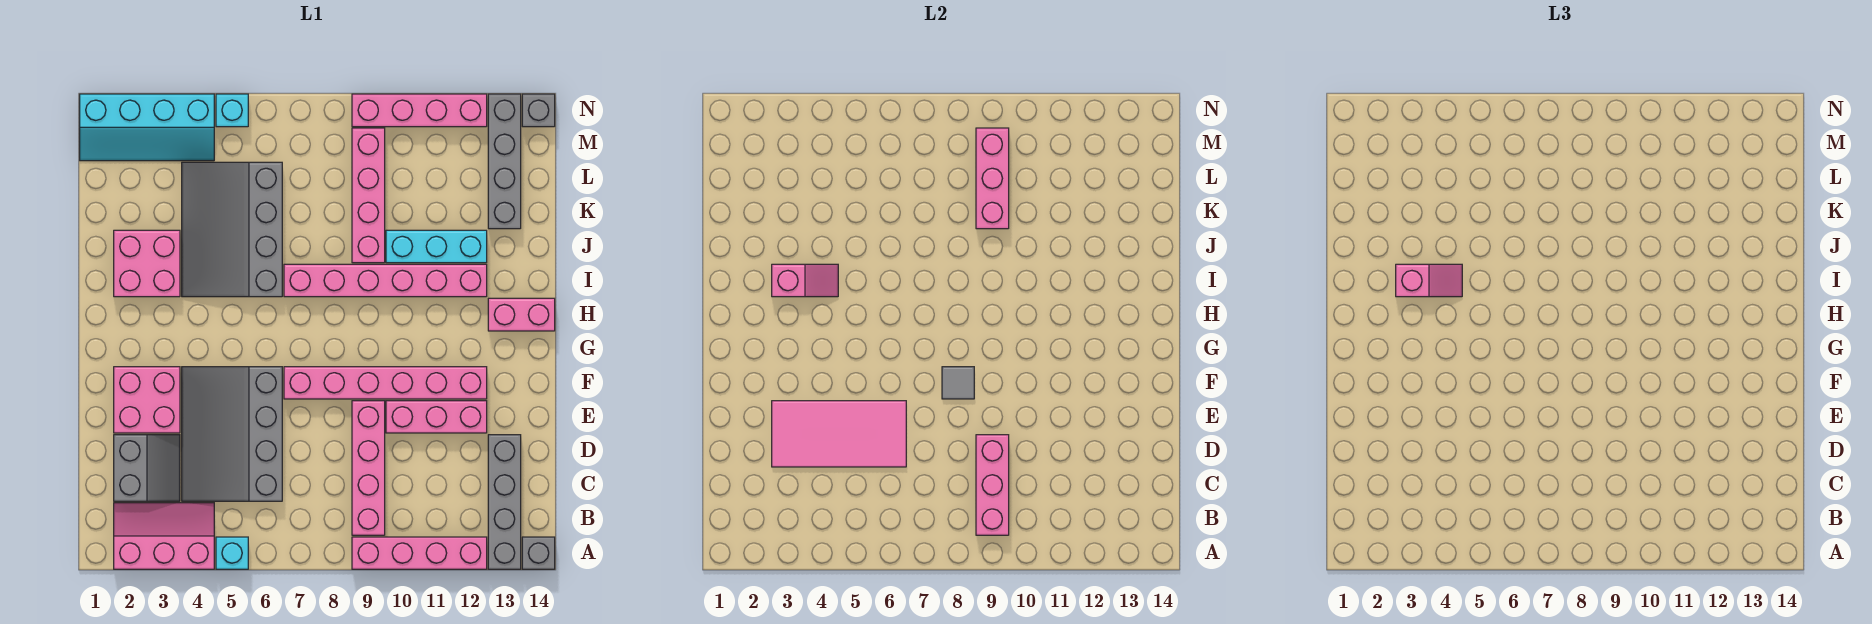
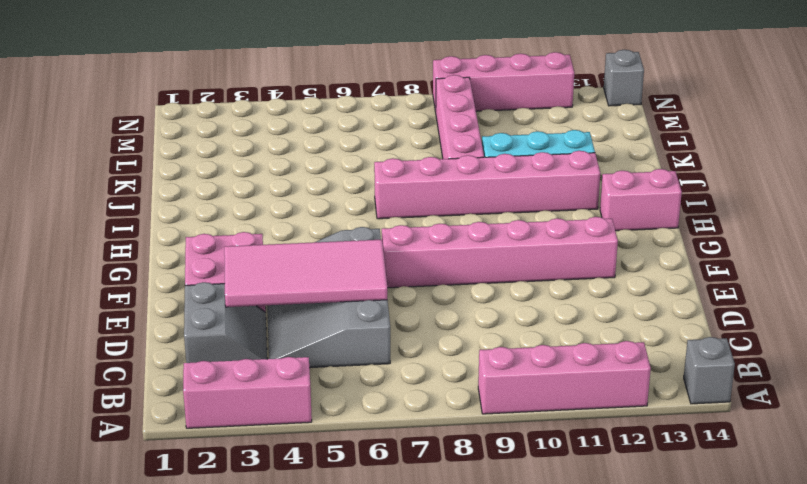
none -> cyan 1x1 brick [216,537,248,569]
none -> grey 1x4 brick [488,435,521,569]
none -> pink 1x4 brick [352,401,385,535]

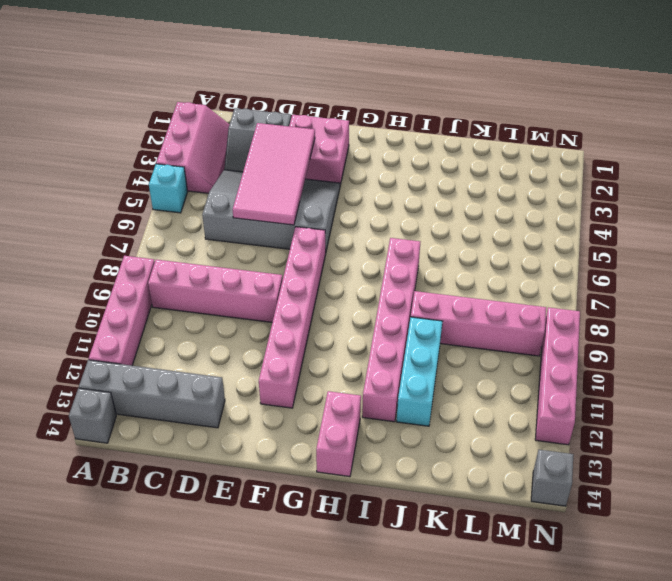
none -> pink 1x3 brick [386,401,487,433]
none -> pink 2x2 brick [114,230,180,297]
none -> grey 3x4 slope [182,162,282,297]

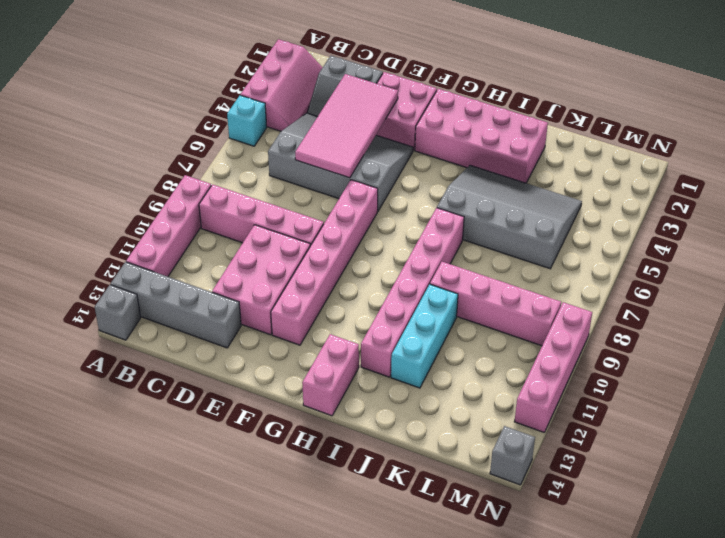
pink 2x3 brick [212,225,310,335] -> pink 1x3 brick [386,401,487,433]
pink 2x4 brick [415,89,548,183] -> pink 2x2 brick [114,230,180,297]
none -> grey 1x4 brick [488,94,521,229]
none -> cyan 2x4 slope [80,94,214,161]
none -> cyan 1x1 brick [216,94,248,127]

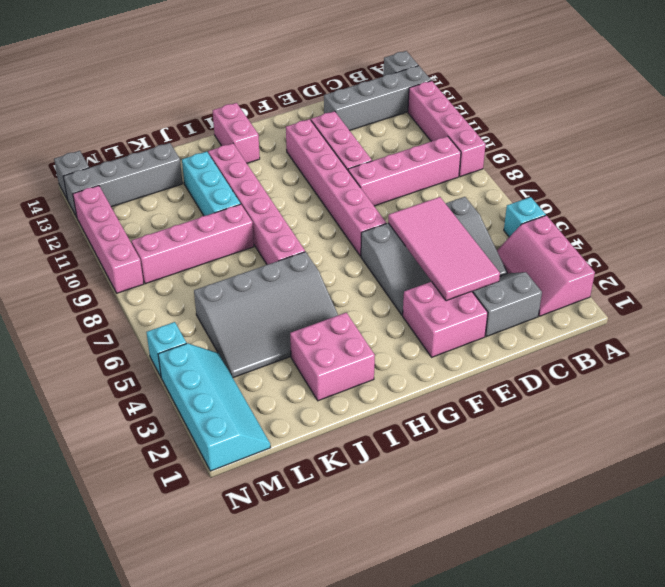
none -> pink 1x3 brick [976,435,1009,535]
none -> grey 1x1 tile [942,367,974,399]
none -> pink 1x2 slope [772,264,838,297]

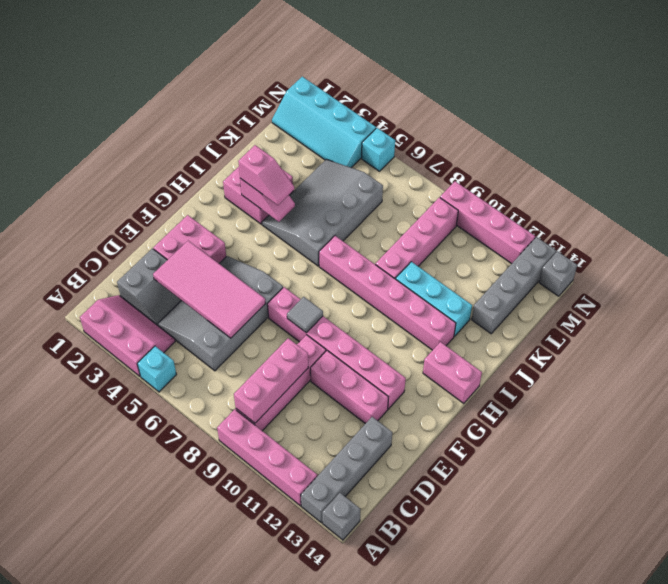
none -> pink 1x3 brick [976,128,1009,229]

